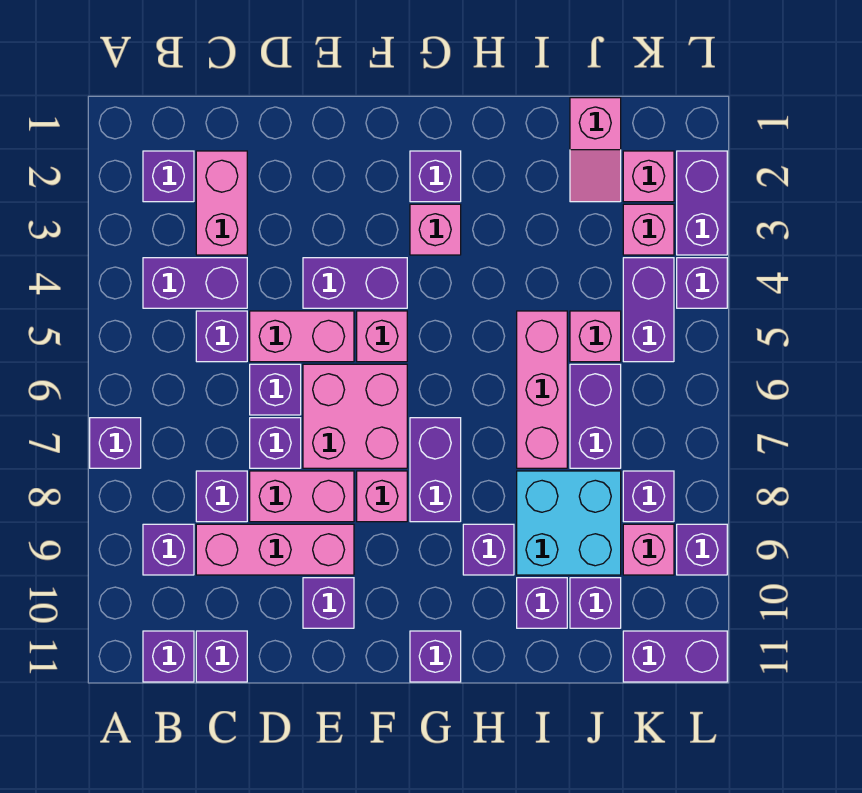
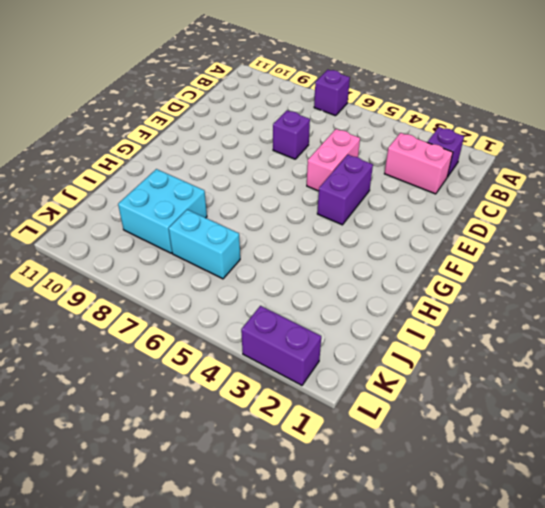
cyan 1x2 brick [169,210,240,279] -> purple 1x2 brick [570,364,621,468]
none -> purple 1x2 brick [143,258,247,308]
none -> purple 1x1 brick [143,524,194,575]
none -> purple 1x1 brick [143,631,194,682]
none -> purple 1x1 brick [196,311,247,362]

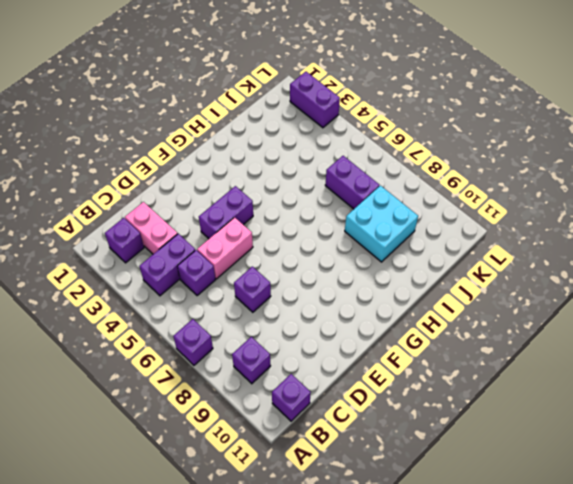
none -> purple 1x1 brick [196,471,247,522]
none -> pink 1x3 brick [196,524,354,575]
none -> purple 1x1 brick [196,631,247,682]
none -> purple 1x1 brick [250,364,301,415]

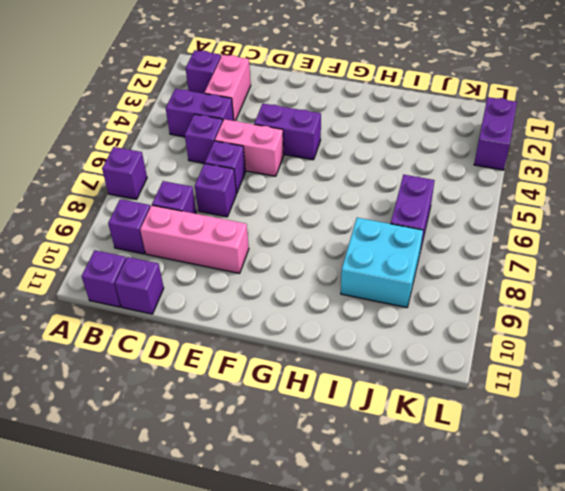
none -> pink 1x2 brick [250,471,354,522]
none -> pink 2x2 brick [303,364,407,468]
none -> purple 1x1 brick [303,578,354,628]
none -> pink 1x1 brick [357,311,407,362]

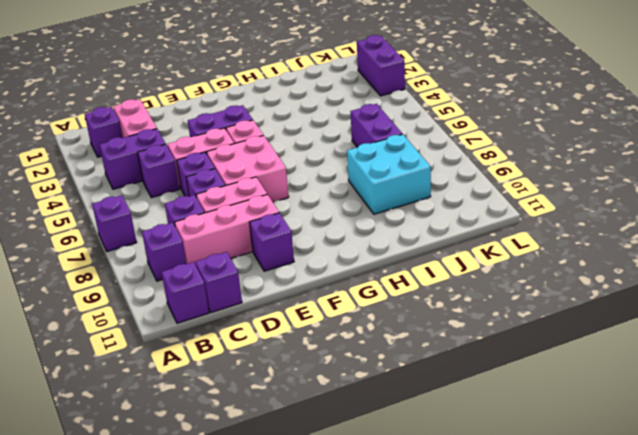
none -> pink 1x1 brick [357,471,407,522]
none -> purple 1x1 brick [410,151,461,202]
none -> pink 1x1 brick [410,204,461,255]
none -> purple 1x2 brick [410,418,461,522]

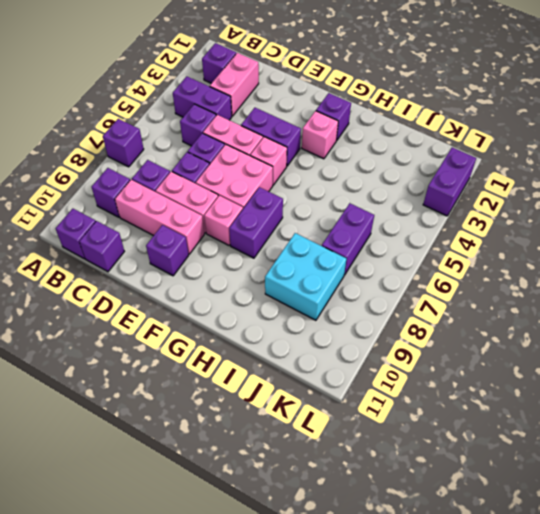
none -> purple 1x1 brick [410,631,461,682]
none -> purple 1x1 brick [463,524,514,575]
none -> pink 1x3 brick [517,311,567,468]
none -> purple 1x1 brick [517,578,567,628]

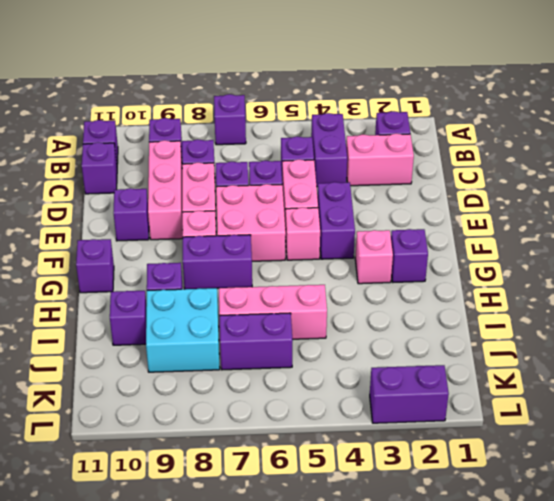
none -> pink 1x2 slope [570,98,621,202]
none -> pink 1x1 brick [570,311,621,362]
none -> purple 1x1 brick [570,578,621,628]
none -> pink 1x1 brick [623,151,674,202]

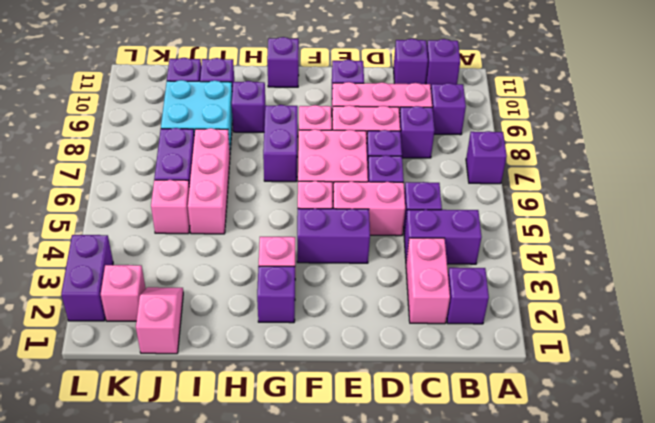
none -> pink 1x1 brick [623,204,674,255]
none -> purple 1x2 brick [623,258,674,362]
none -> purple 1x1 brick [623,471,674,522]
none -> pink 1x1 brick [623,524,674,575]

